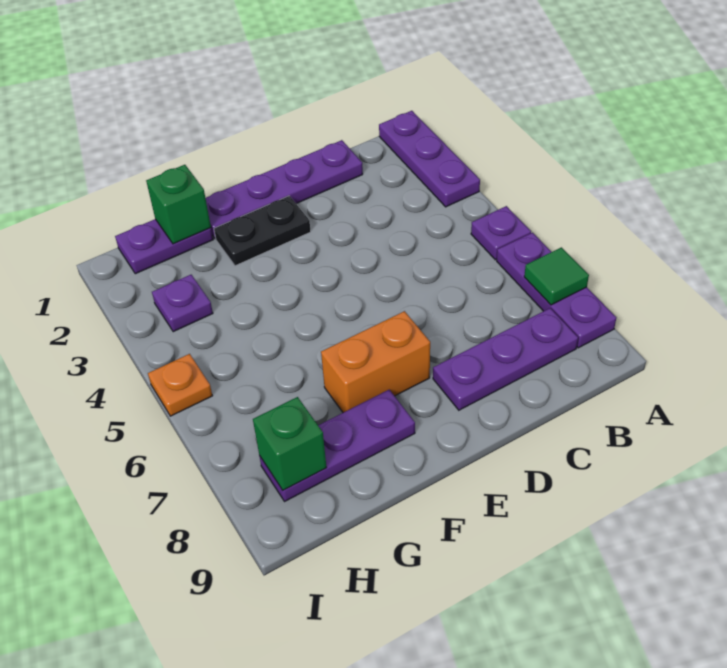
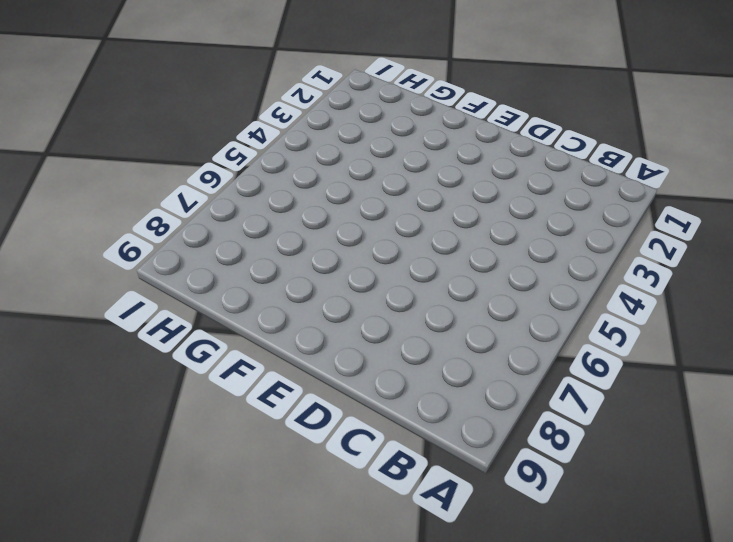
none -> purple 1x3 plate [379,111,480,207]
none -> purple 1x1 plate [471,206,531,260]
none -> purple 1x3 plate [497,233,616,348]

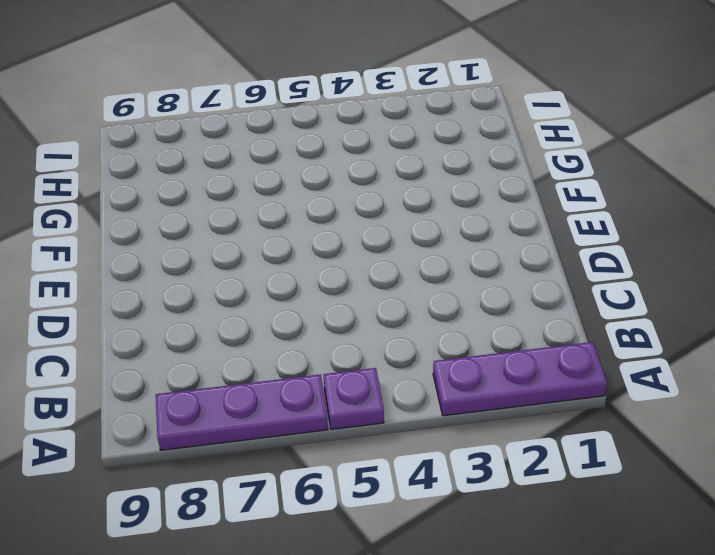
none -> purple 1x3 plate [433,308,578,410]
none -> purple 1x4 plate [206,140,363,239]
none -> black 1x2 plate [214,196,311,266]

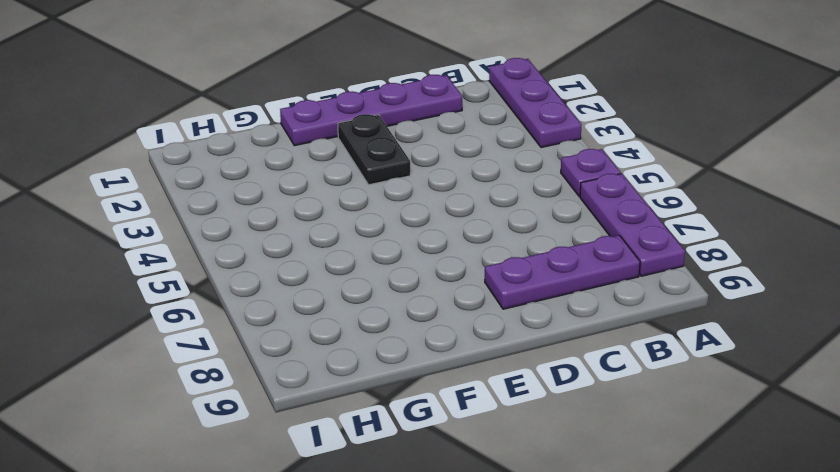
black 1x2 plate [338,114,410,185] -> black 1x2 plate turned to [214,196,311,266]
none -> orange 1x2 brick [321,311,430,413]
none -> purple 1x3 plate [260,390,415,502]
none -> purple 1x2 plate [115,219,213,274]

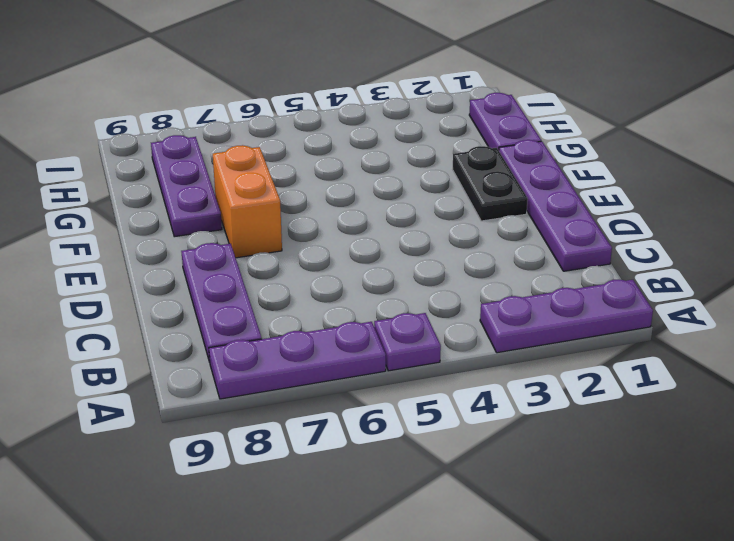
none -> purple 1x1 plate [152,275,213,332]
none -> orange 1x1 plate [148,354,212,416]
none -> green 1x1 tile [524,247,589,305]

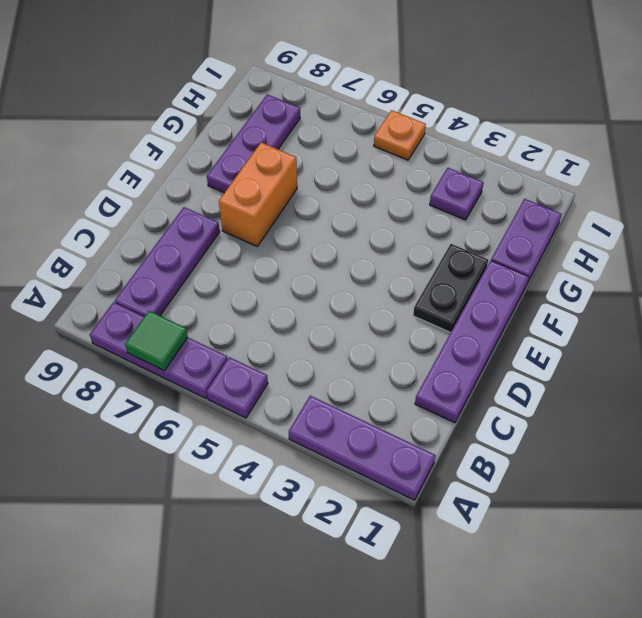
none -> green 1x1 brick [146,165,211,244]
none -> green 1x1 brick [253,397,326,490]

